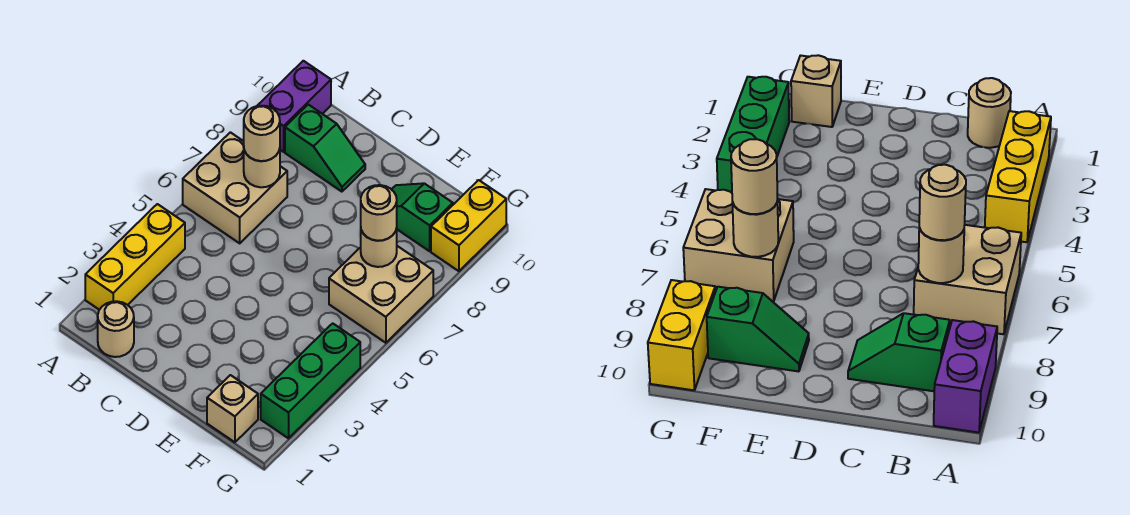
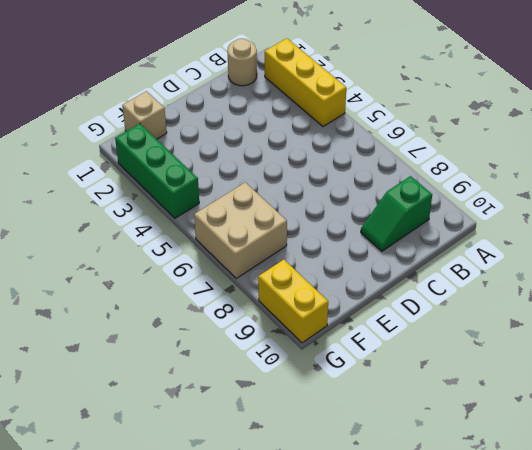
none -> tan 2x2 brick [183,132,287,243]
none -> purple 1x2 brick [257,61,331,152]
none -> green 1x2 slope [391,183,453,251]

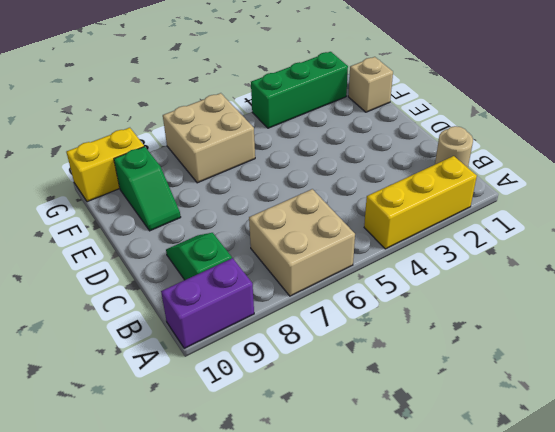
none -> tan 1x1 round brick [244,149,280,187]
none -> tan 1x1 round brick [361,228,397,267]
none -> tan 1x1 round brick [244,106,280,161]

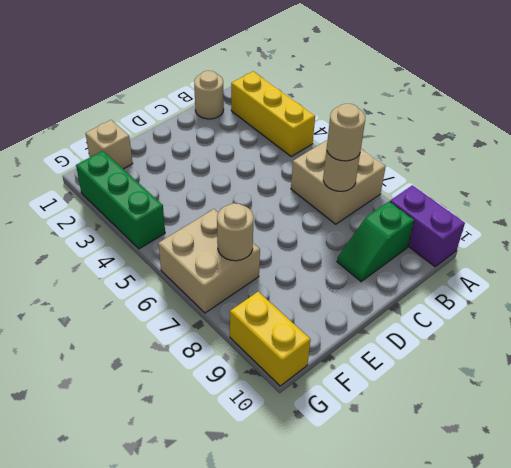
none -> green 1x2 slope [391,183,453,251]
none -> tan 1x1 round brick [361,185,397,241]

